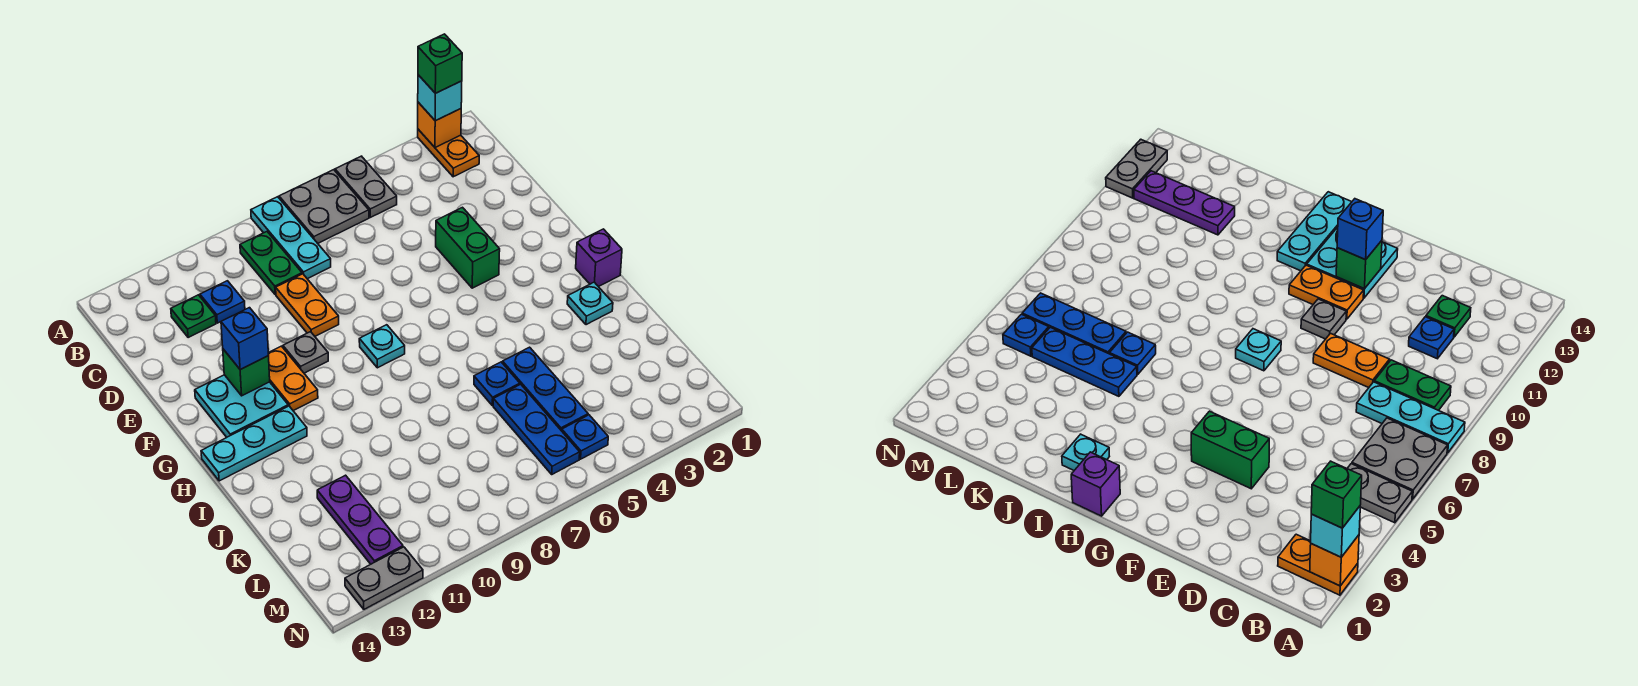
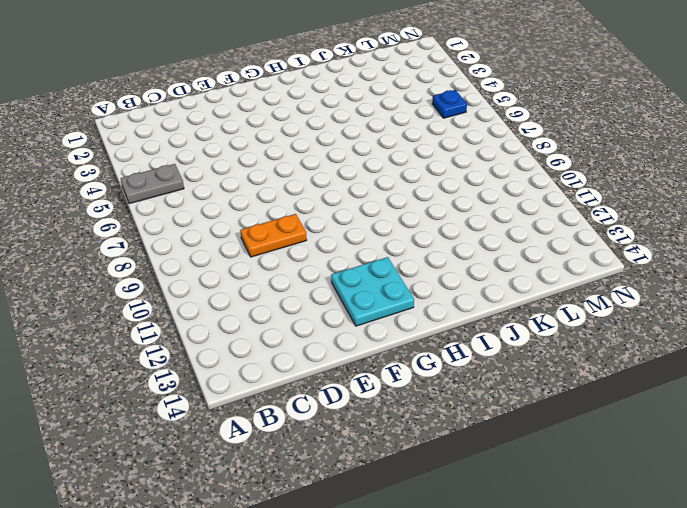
none -> orange 1x2 plate [418,129,479,177]
none -> grey 2x2 plate [279,170,369,243]
none -> cyan 1x3 plate [251,197,331,279]

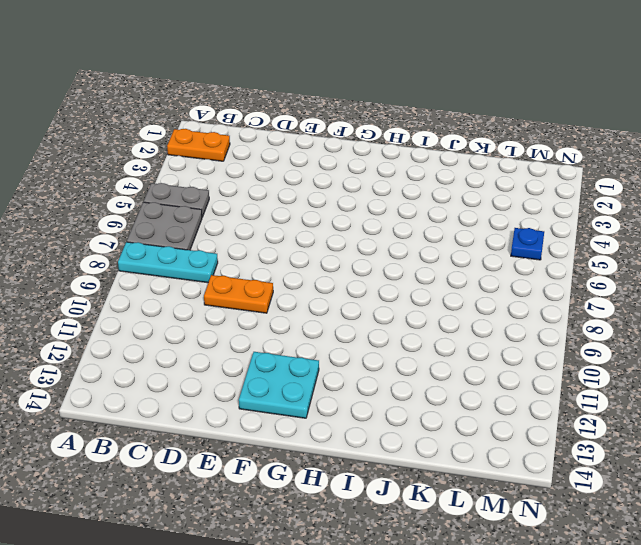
none -> green 1x2 plate [240,232,302,295]
none -> blue 1x1 plate [200,281,245,323]
none -> green 1x1 plate [171,295,216,338]

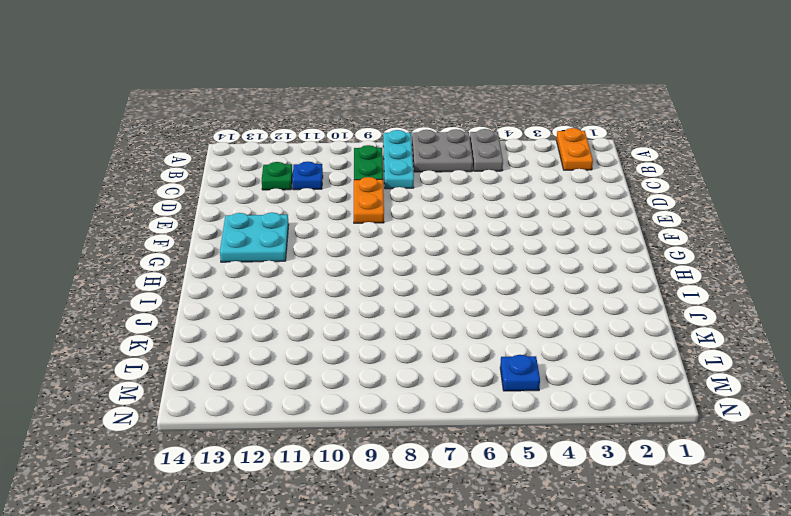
none -> green 1x2 brick [436,207,500,288]
none -> grey 1x1 plate [283,332,328,373]
none -> orange 1x2 plate [268,346,318,411]

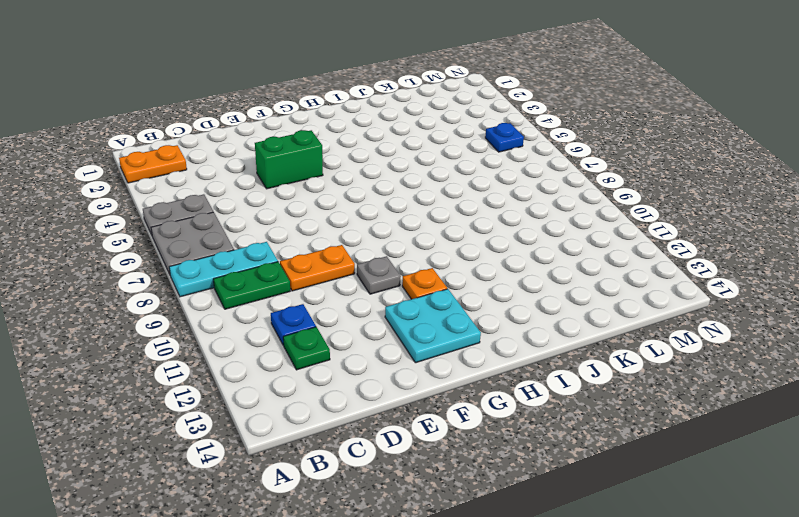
orange 1x1 plate [402,268,447,299] -> orange 1x2 plate [268,346,318,411]
none -> cyan 1x1 plate [359,325,405,368]
none -> purple 1x1 brick [576,229,622,287]
none -> cyan 1x3 plate [201,406,307,481]

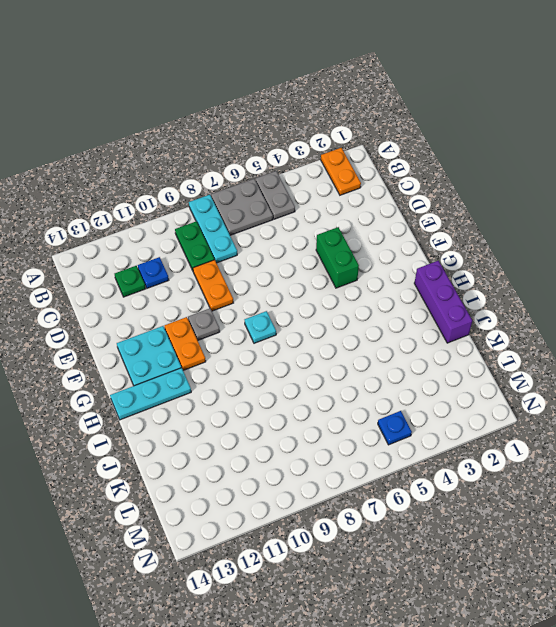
purple 1x3 brick [414,261,472,343] -> purple 1x1 brick [576,229,622,287]
none -> cyan 1x1 plate [567,282,613,325]
none -> blue 1x3 plate [503,347,588,431]
none -> blue 1x1 plate [474,362,520,406]

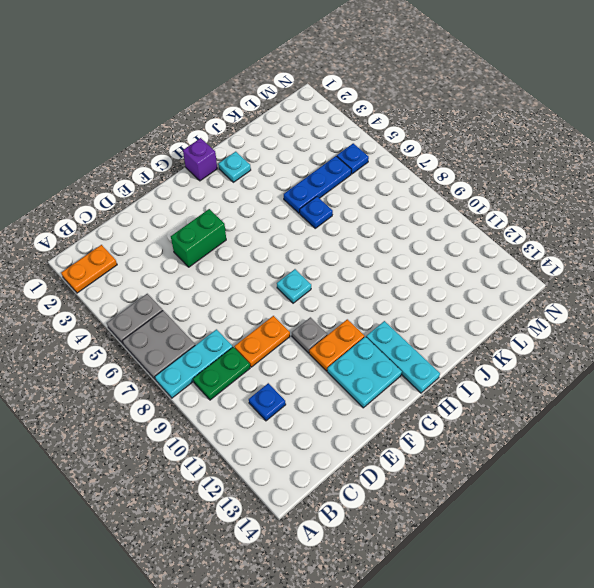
none -> green 1x1 plate [171,295,216,338]
none -> blue 1x3 plate [493,384,580,474]
none -> purple 1x3 plate [317,475,403,564]

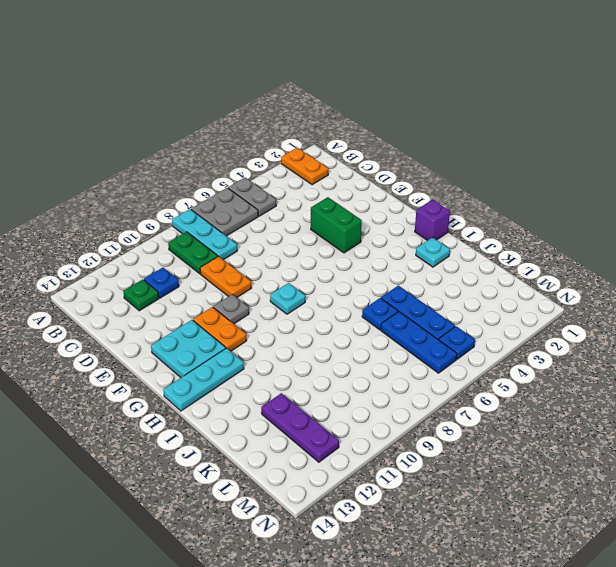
none -> grey 1x2 plate [345,547,423,609]
none -> orange 1x1 brick [418,102,461,148]
none -> green 1x1 brick [223,349,270,396]

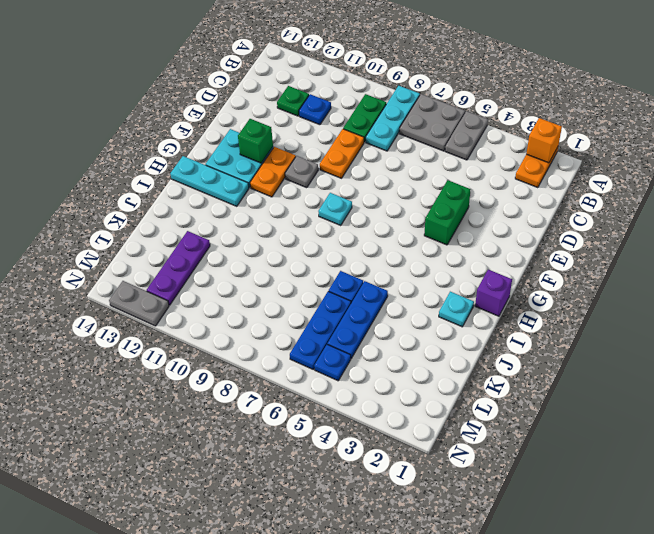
none -> cyan 1x1 brick [418,75,462,121]
none -> blue 1x1 brick [221,308,268,370]
none -> green 1x1 brick [418,34,462,93]

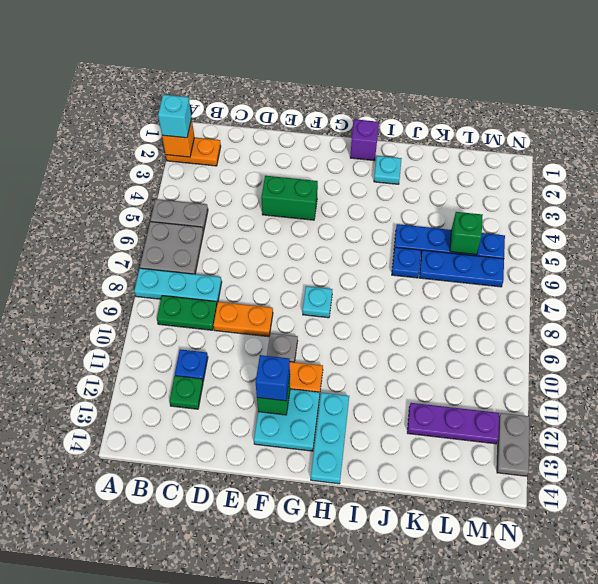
green 1x1 brick [450,212,483,254] -> green 1x1 brick moved to [418,34,462,93]

